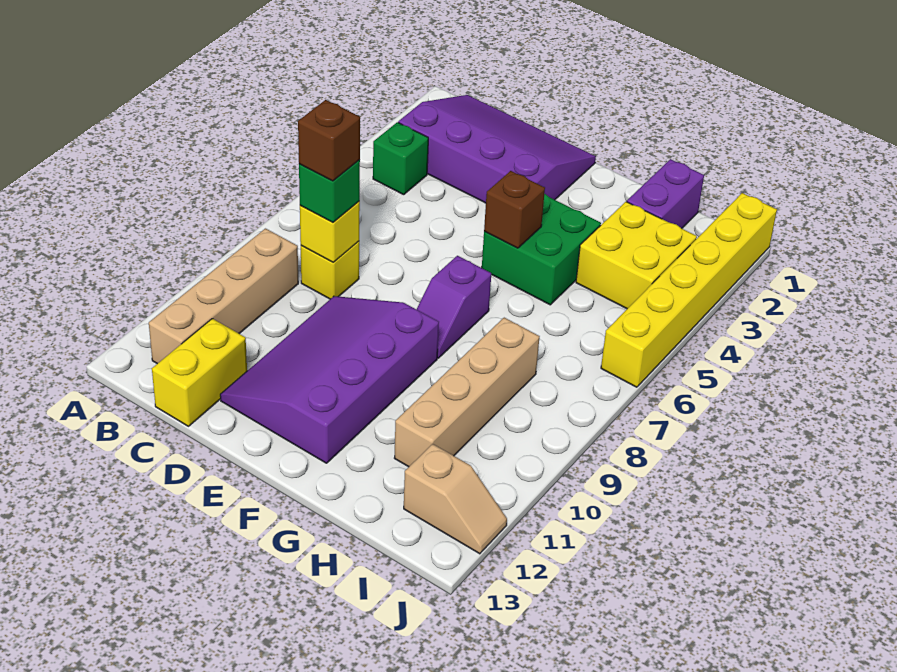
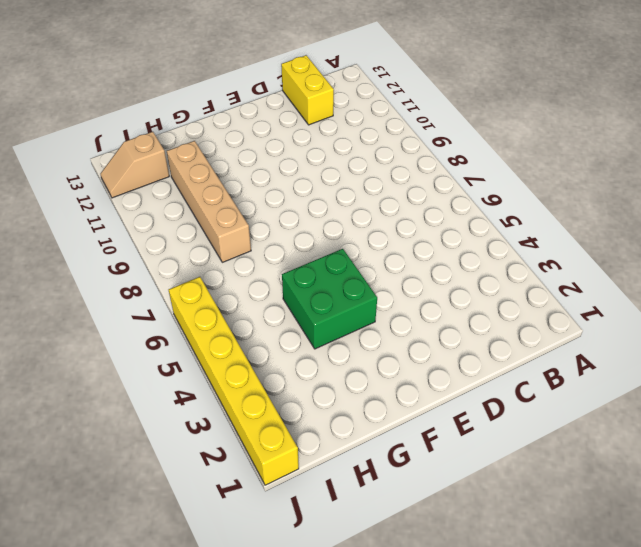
none -> purple 3x4 slope [398,95,596,203]
none -> green 1x1 brick [373,122,428,195]
none -> tan 1x4 brick [149,229,298,364]

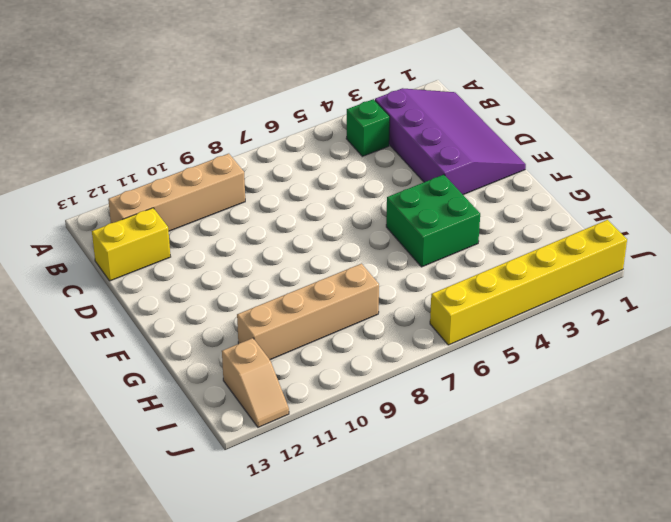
none -> yellow 1x1 brick [301,241,359,299]
none -> purple 3x4 slope [220,296,439,463]
none -> purple 1x2 slope [417,256,491,358]

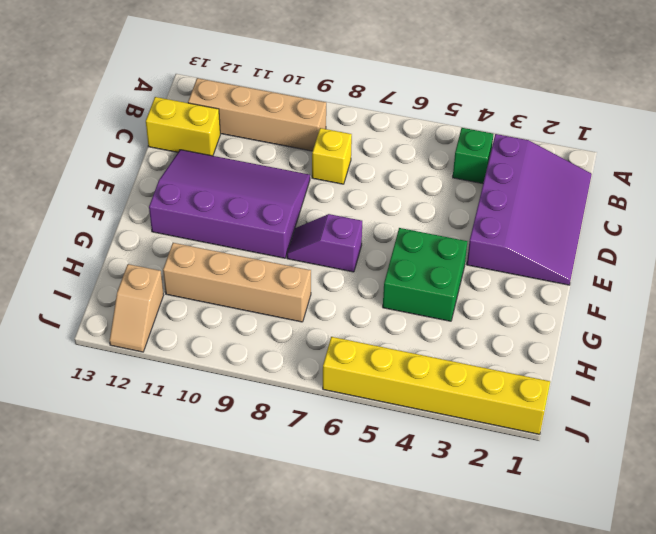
none -> purple 1x2 brick [627,159,704,229]
none -> yellow 2x2 brick [576,202,697,309]
none -> yellow 1x1 brick [300,201,360,262]

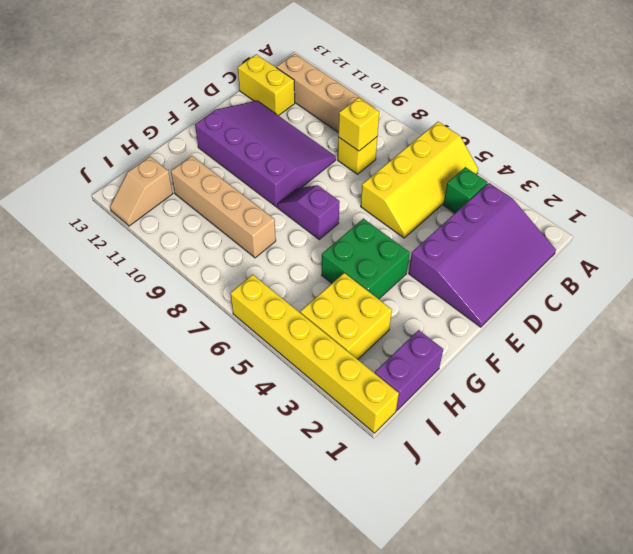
yellow 2x4 slope [361,122,478,238] -> none
purple 1x2 brick [375,330,443,411] -> purple 1x2 brick turned to [627,159,704,229]
none -> brown 1x1 brick [484,171,545,248]
none -> green 1x1 brick [299,160,360,223]
none -> brown 1x1 brick [298,100,360,181]

